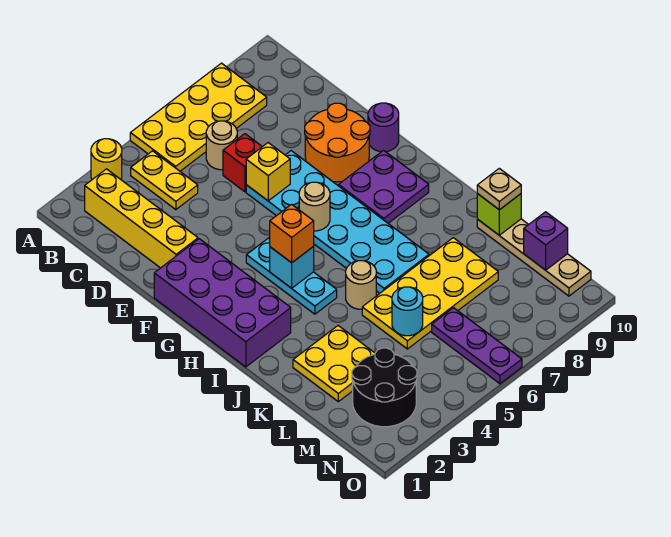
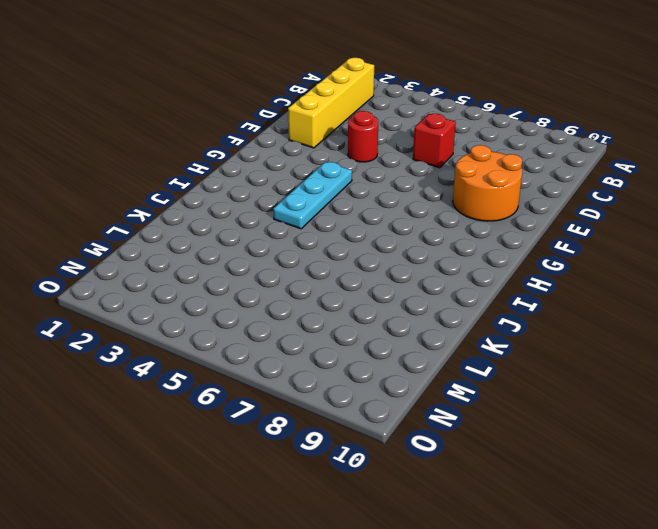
red 1x1 round brick [348,111,378,162] -> none
none -> yellow 1x1 round brick [91,139,122,179]
none -> yellow 2x4 plate [130,63,267,171]
none -> yellow 1x2 plate [131,151,198,210]

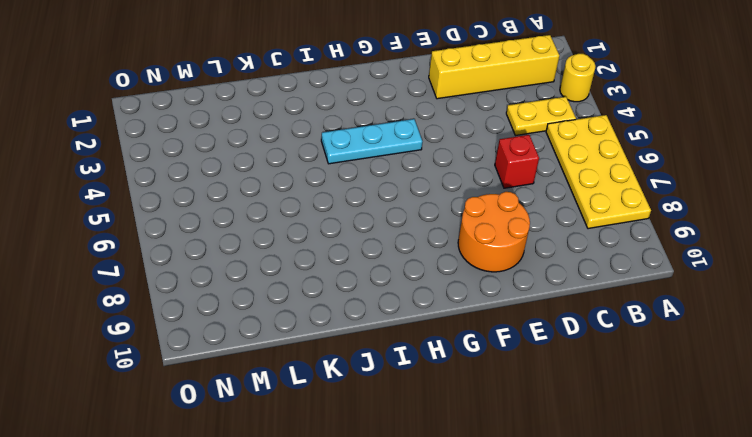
none -> tan 1x1 round brick [206,121,237,170]
none -> cyan 2x6 plate [246,151,429,293]
none -> purple 2x4 brick [154,239,291,367]

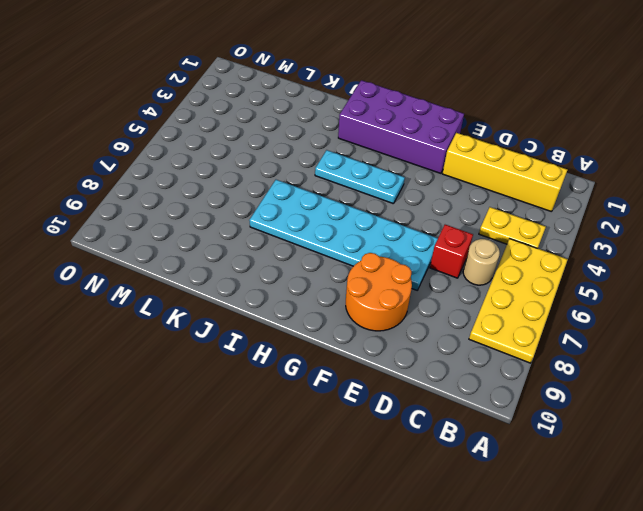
none -> yellow 1x1 round brick [91,139,122,179]
none -> purple 1x1 round brick [368,103,399,152]
none -> purple 2x2 plate [339,150,429,223]

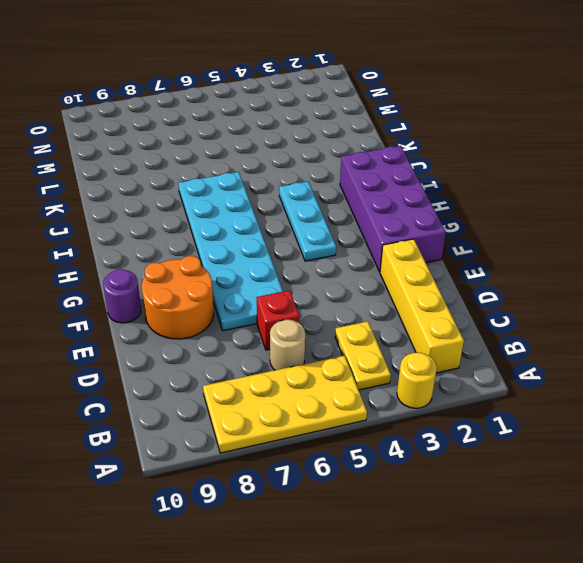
none -> purple 2x2 plate [339,150,429,223]
none -> tan 1x1 round brick [346,261,376,309]
none -> yellow 2x2 plate [293,326,375,402]

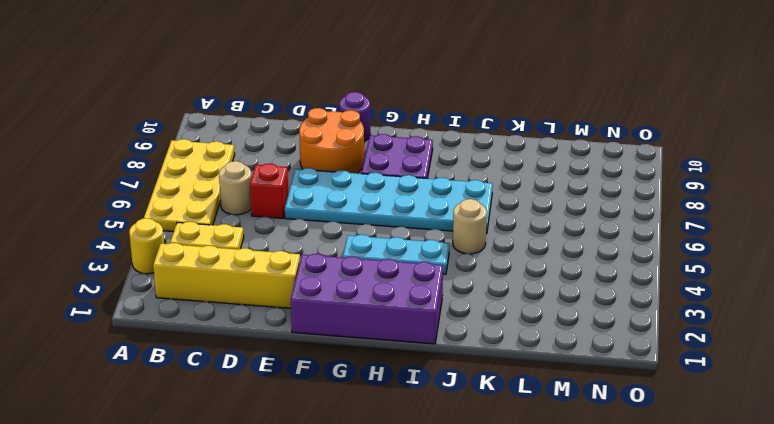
none -> yellow 2x2 plate [293,326,375,402]
none -> yellow 2x4 plate [362,238,498,349]
none -> tan 1x4 plate [477,219,591,296]

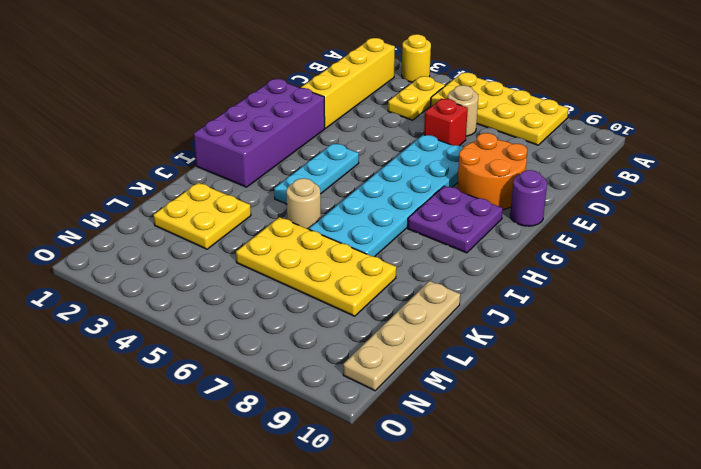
none -> black 2x2 round brick [352,348,417,427]
none -> purple 1x3 plate [432,308,522,384]
none -> yellow 1x1 brick [246,143,290,201]

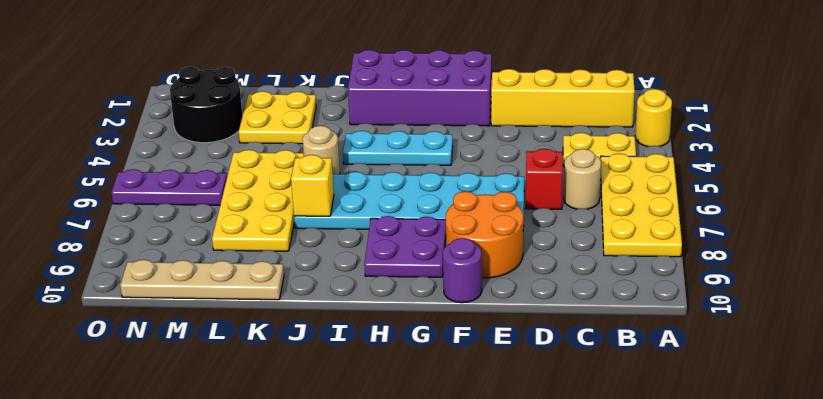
yellow 1x1 brick [291,155,334,216] -> yellow 1x1 brick moved to [246,143,290,201]
none -> tan 1x1 round brick [299,182,330,231]
none -> cyan 1x1 brick [270,247,314,288]
none -> lime 1x1 brick [477,194,521,235]

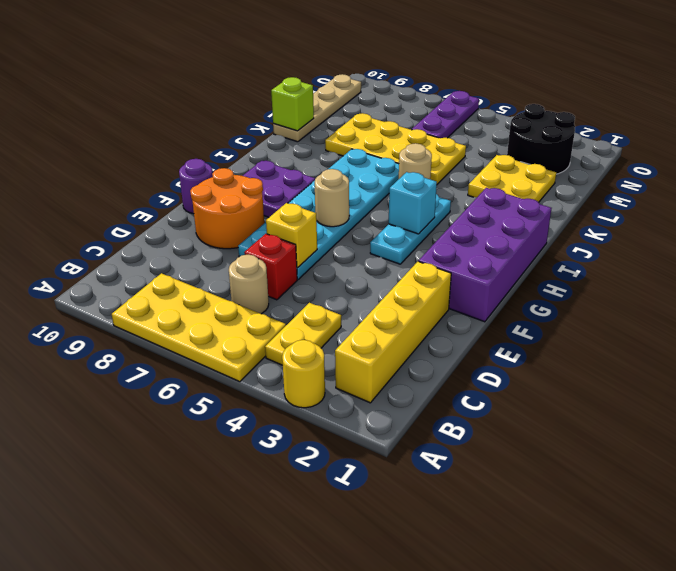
none -> cyan 1x1 round brick [392,287,423,336]
none -> purple 1x1 brick [524,212,568,270]
none -> orange 1x1 brick [270,204,314,263]

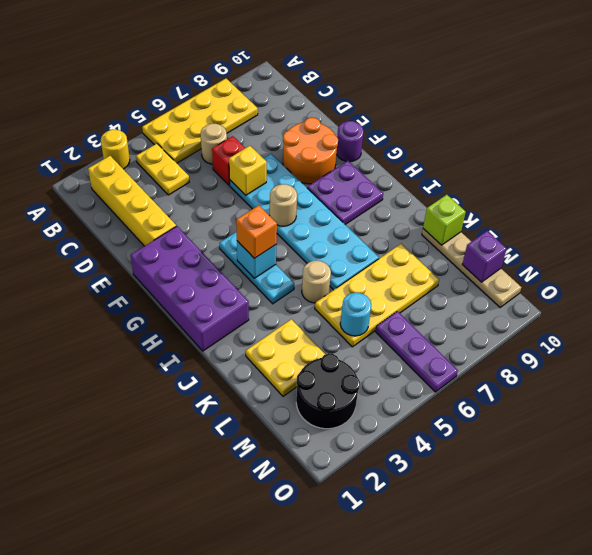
none -> tan 1x1 plate [477,168,521,210]

